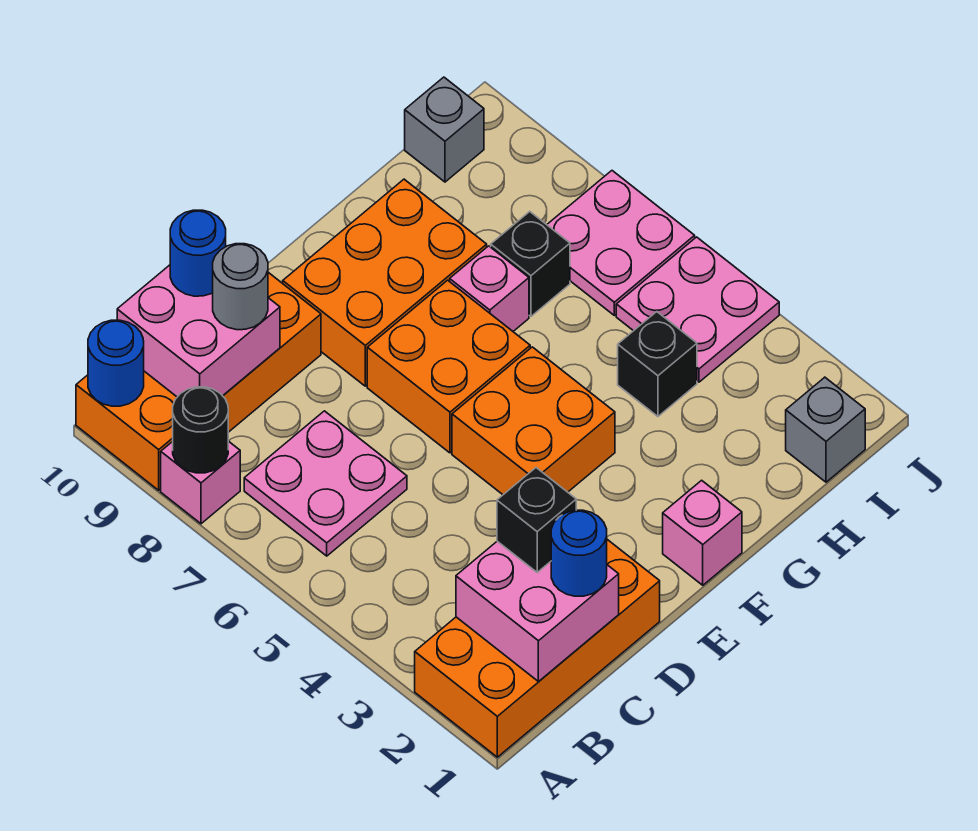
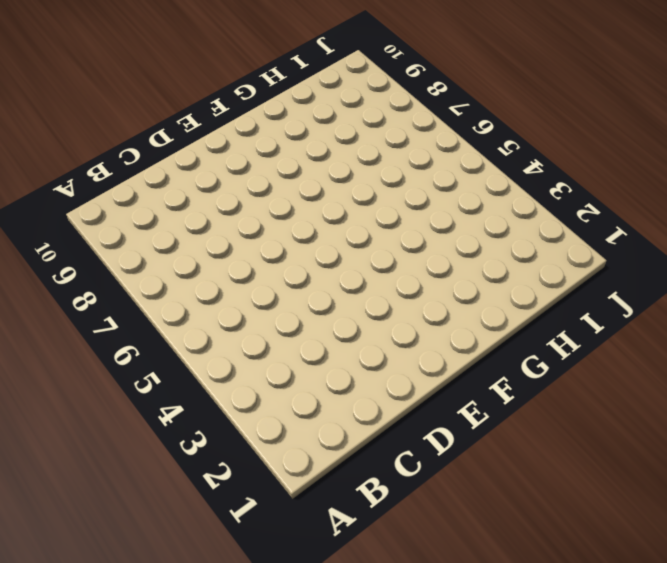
none -> orange 2x4 brick [415,540,660,757]
none -> pink 1x1 brick [161,441,240,524]
none -> orange 2x4 brick [76,272,321,490]

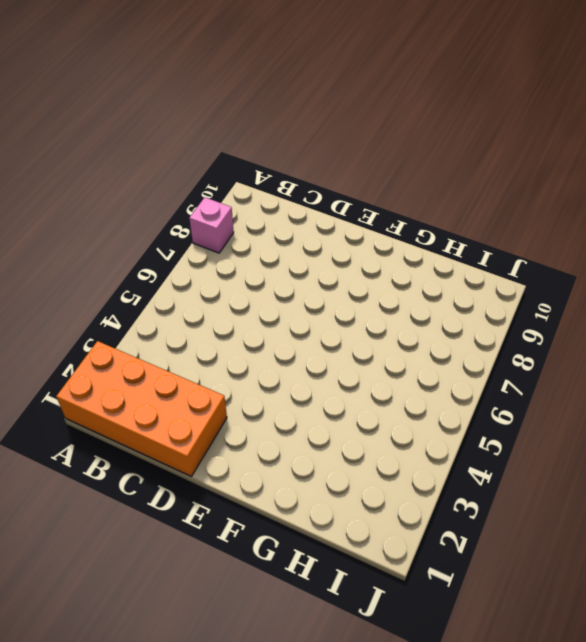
none -> orange 2x4 brick [76,272,321,490]
none -> pink 2x2 plate [244,411,407,556]
none -> orange 2x2 brick [452,347,615,495]

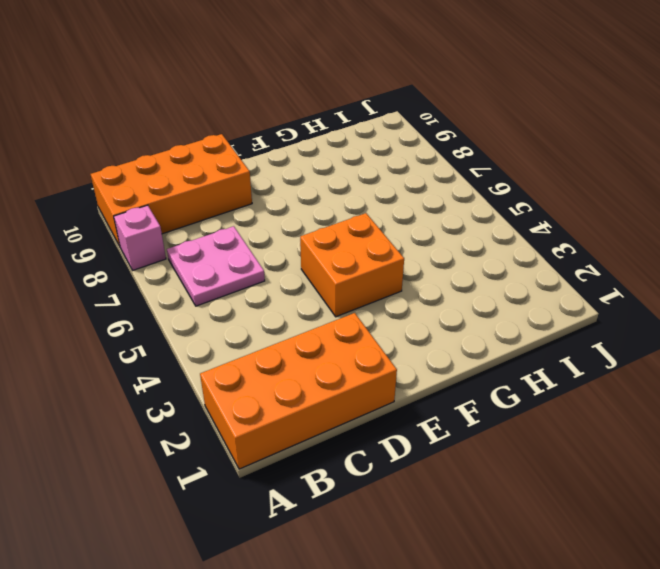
none -> orange 2x2 brick [367,280,530,453]
none -> orange 2x3 brick [283,179,487,386]
none -> pink 1x1 brick [663,480,742,585]

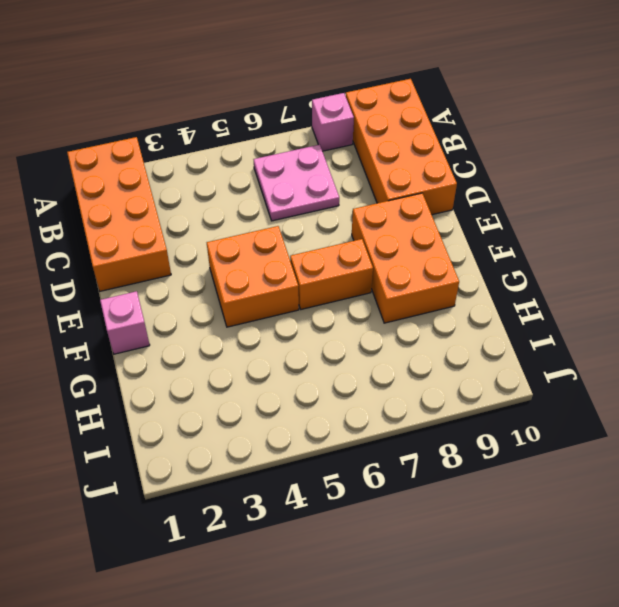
orange 1x2 brick [290,239,373,309] -> orange 2x2 brick [367,280,530,453]
none -> pink 1x1 brick [450,246,529,331]
none -> black 1x1 brick [618,312,697,416]
none -> black 1x1 brick [491,212,570,316]

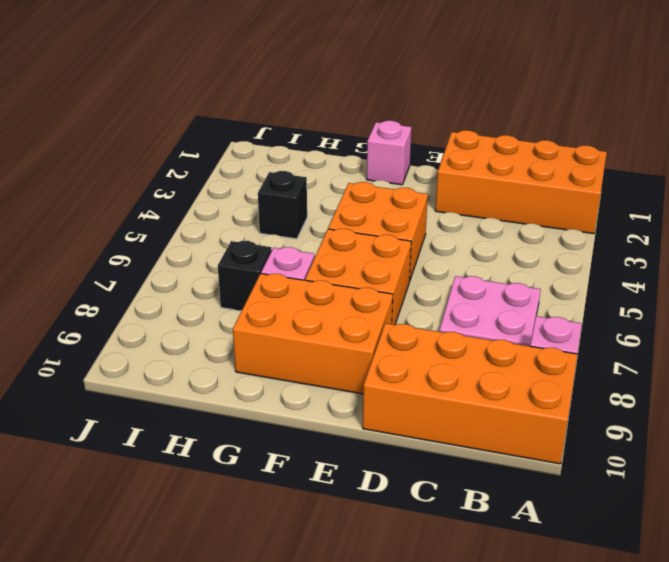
none -> grey 1x1 brick [786,377,865,482]
none -> pink 2x2 plate [616,237,779,382]
none -> pink 2x2 plate [547,171,695,315]

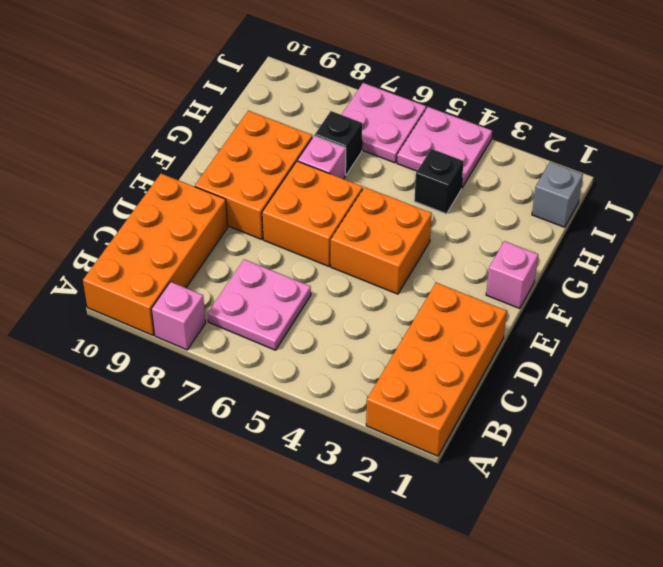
none -> grey 1x1 brick [405,77,484,182]
none -> black 1x1 round brick [173,387,228,473]
none -> blue 1x1 round brick [88,320,144,406]

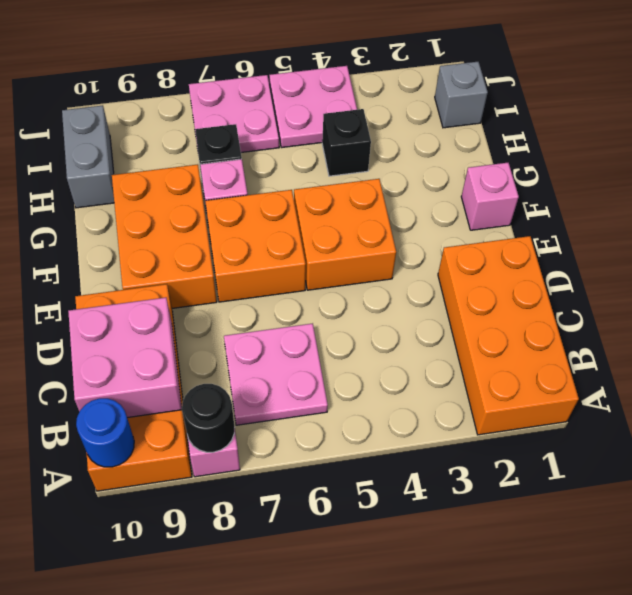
grey 1x2 brick [62,105,114,208] -> grey 1x1 brick [405,77,484,182]
none -> pink 2x2 brick [456,541,619,681]
none -> blue 1x1 round brick [551,510,607,596]
none -> black 1x1 brick [497,468,576,572]

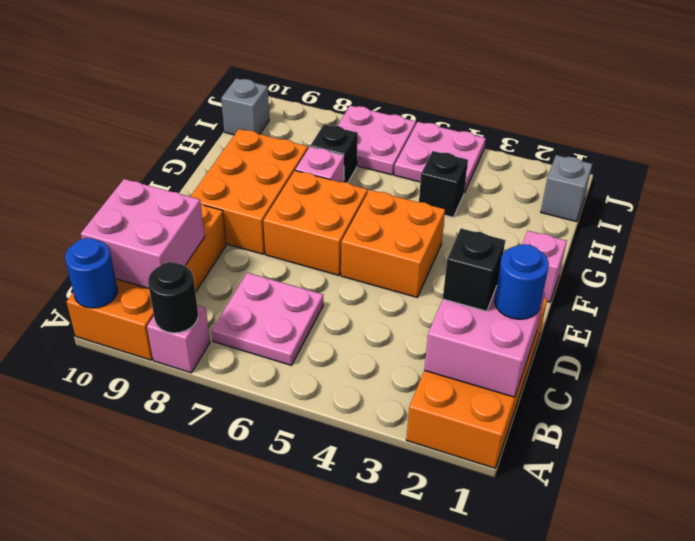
none -> grey 1x1 round brick [213,244,268,330]
none -> blue 1x1 round brick [170,210,226,296]

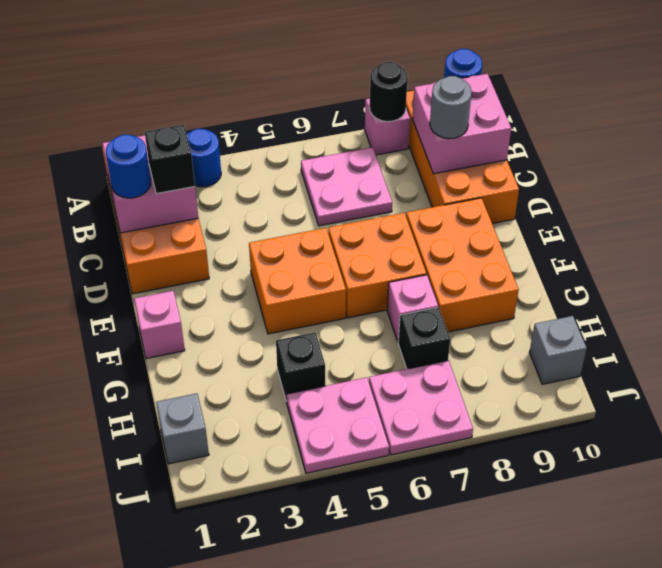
blue 1x1 round brick [187,129,221,187] -> blue 1x1 round brick moved to [170,210,226,296]

